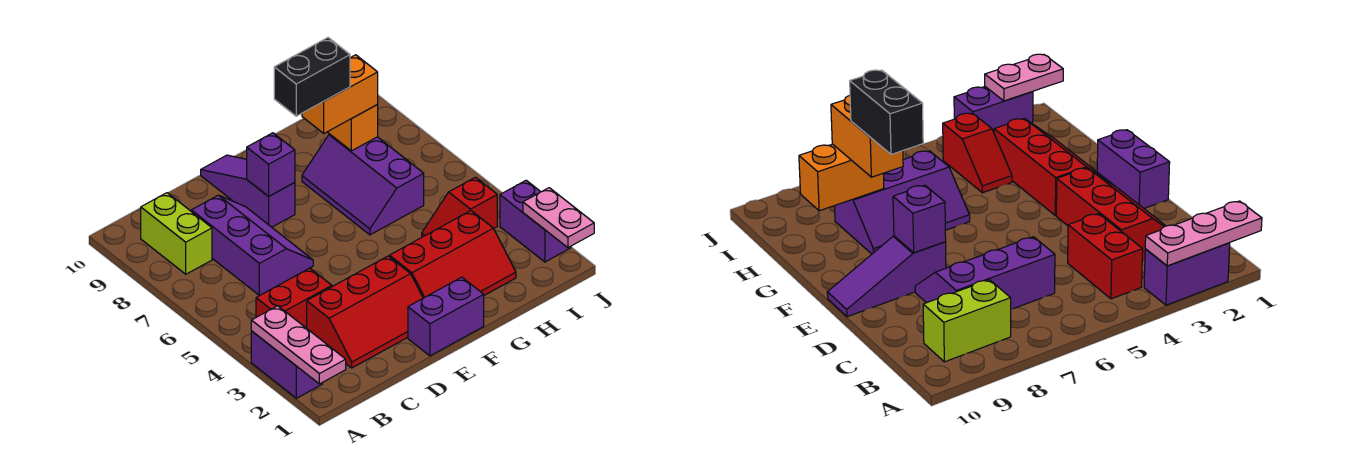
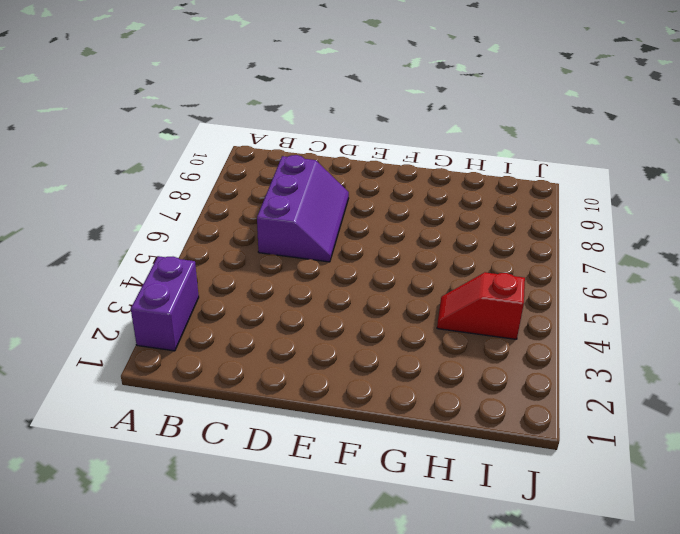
none -> red 1x2 brick [256,268,332,328]
none -> lime 1x2 brick [141,193,212,274]
none -> red 2x3 slope [307,256,423,368]

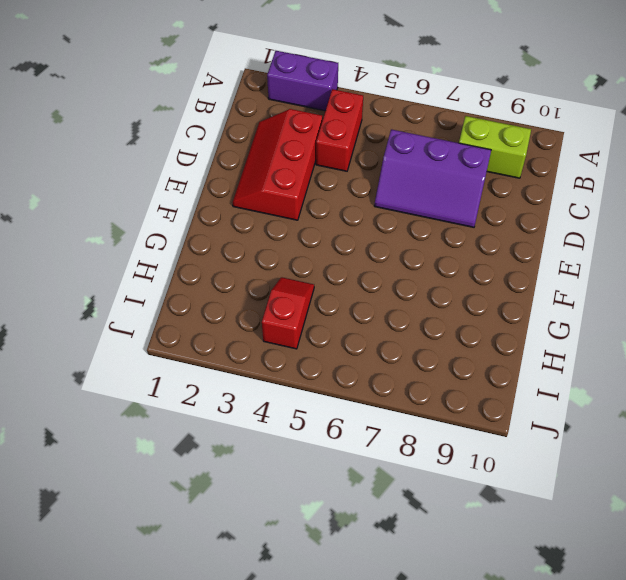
none -> purple 1x2 brick [408,277,484,356]
none -> purple 1x3 slope [201,155,295,227]
none -> red 2x3 slope [389,211,516,298]

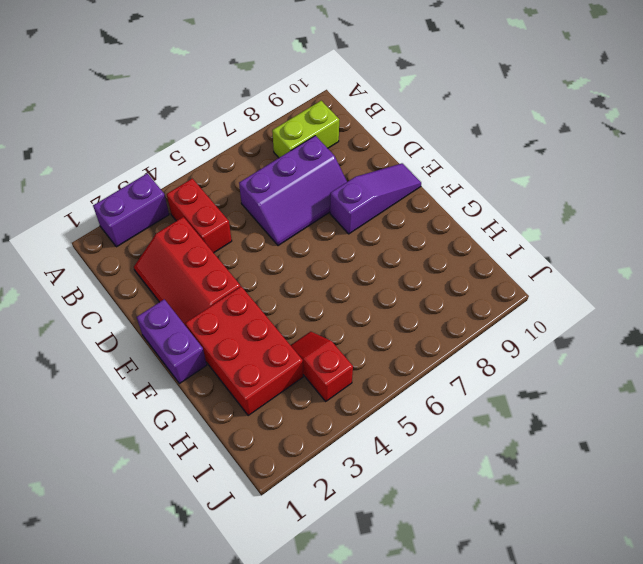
red 2x3 brick [185,287,303,416] -> red 2x3 slope [389,211,516,298]
none -> purple 2x3 slope [302,134,424,235]
none -> purple 1x2 brick [500,180,571,262]
none -> pink 1x3 plate [251,306,346,384]

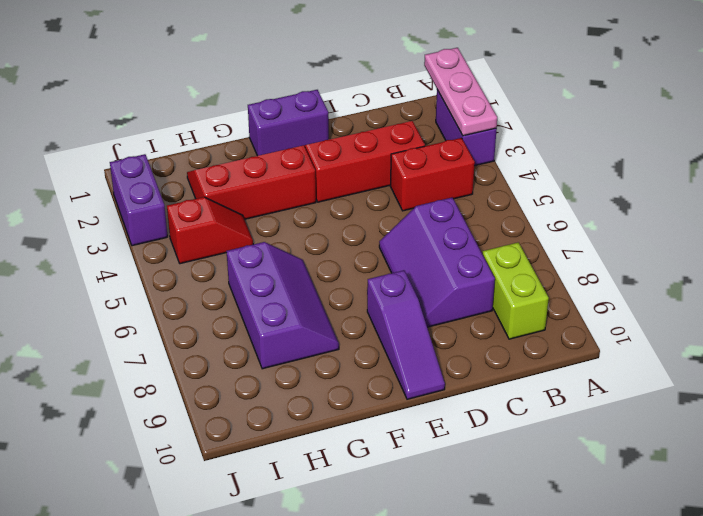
none -> purple 1x1 brick [247,133,295,196]
none -> orange 1x2 brick [328,105,378,151]
none -> pink 1x2 plate [523,188,594,248]

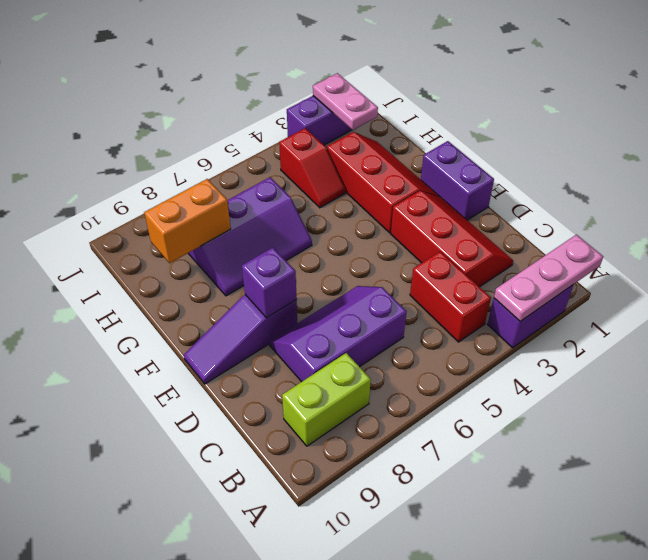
pink 1x2 plate [313,73,378,130] -> pink 1x2 plate turned to [523,188,594,248]
none -> orange 1x2 brick [302,55,378,133]
none -> black 1x2 brick [274,38,350,116]

